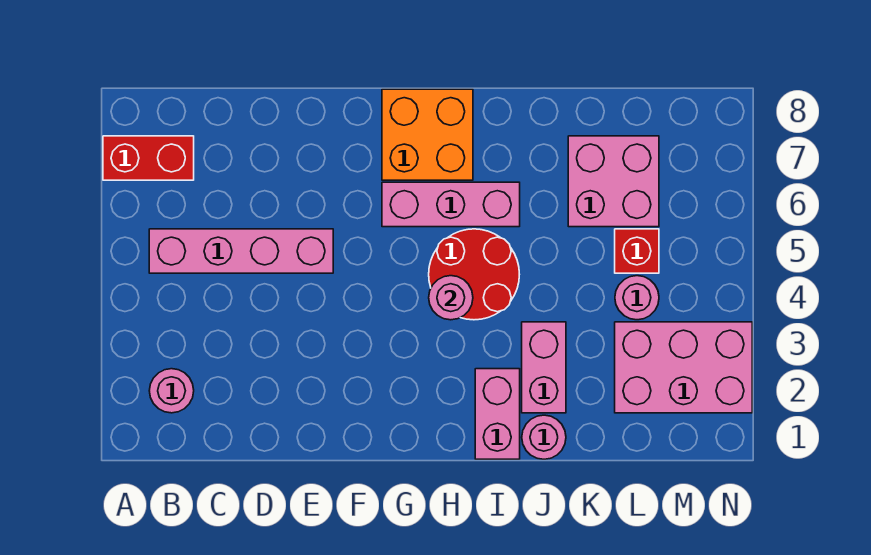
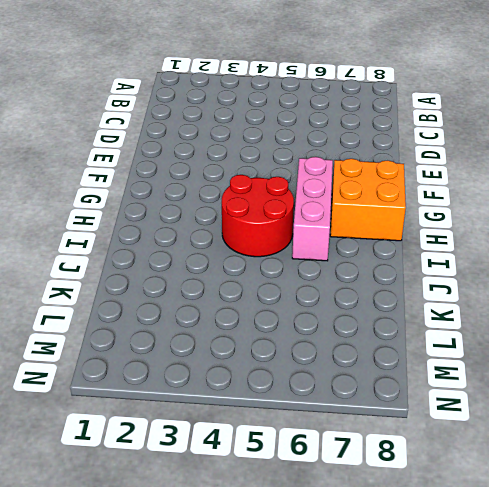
none -> red 1x2 brick [103,136,194,180]
none -> pink 1x1 round brick [149,369,194,413]
none -> pink 1x4 brick [149,229,333,273]

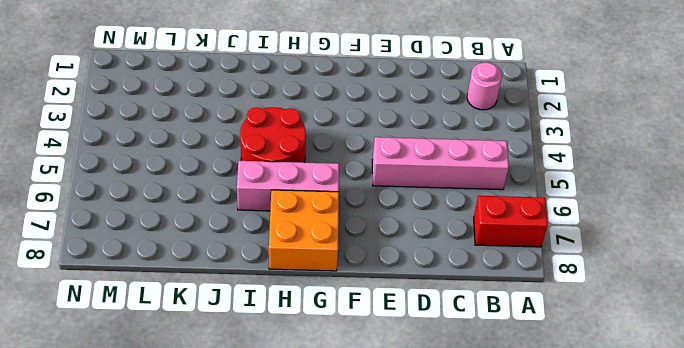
none -> pink 1x2 brick [475,369,520,459]
none -> pink 1x1 round brick [522,415,566,459]
none -> pink 1x2 brick [522,322,566,413]

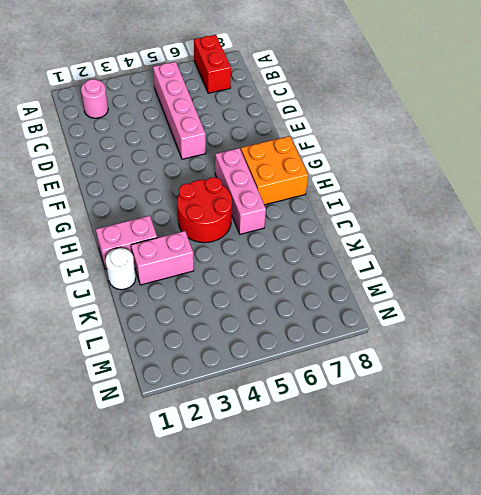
white 1x1 round brick [106,248,136,290] -> pink 1x1 round brick [522,415,566,459]
none -> pink 2x2 brick [568,136,659,227]
none -> pink 2x3 brick [615,322,752,413]
none -> pink 1x1 round brick [615,276,659,320]

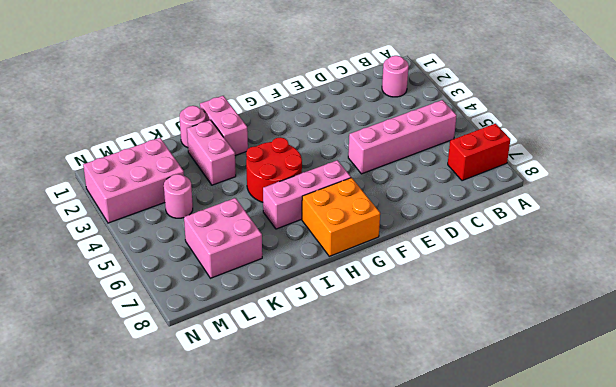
none -> red 1x1 brick [615,229,659,273]
none -> pink 1x1 round brick [429,276,473,320]

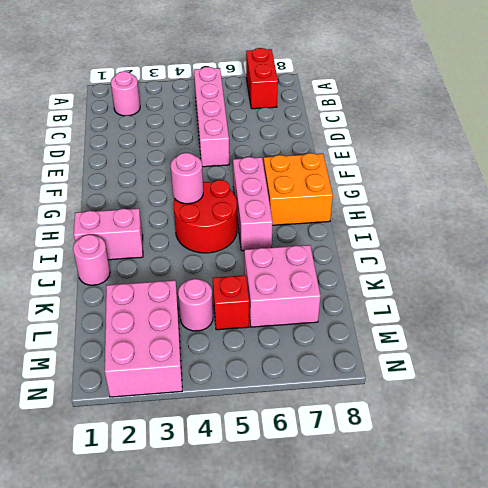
none -> pink 1x2 brick [522,322,566,413]

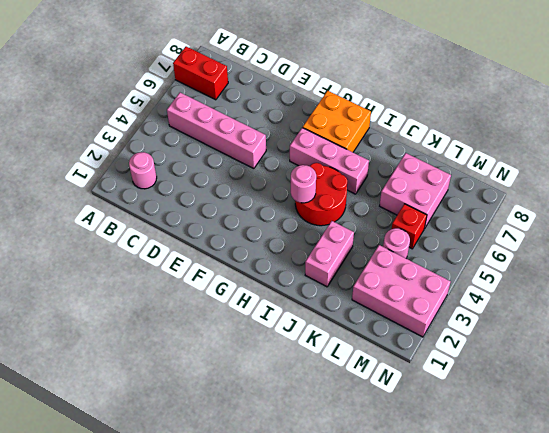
none -> pink 1x2 brick [475,369,520,459]
none -> pink 1x1 round brick [522,415,566,459]

